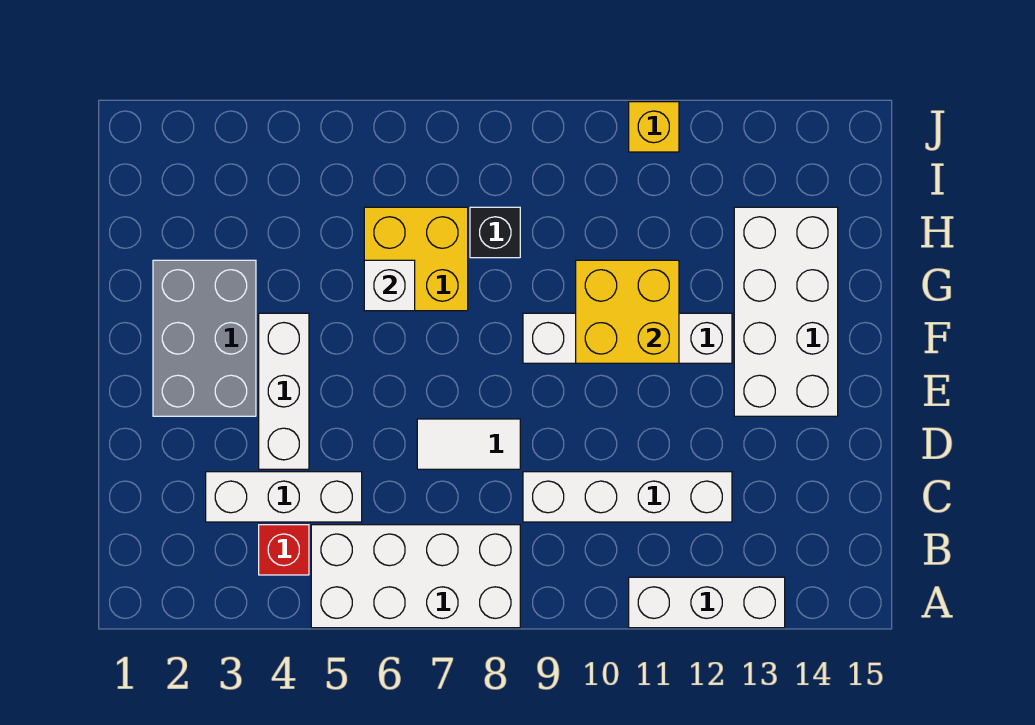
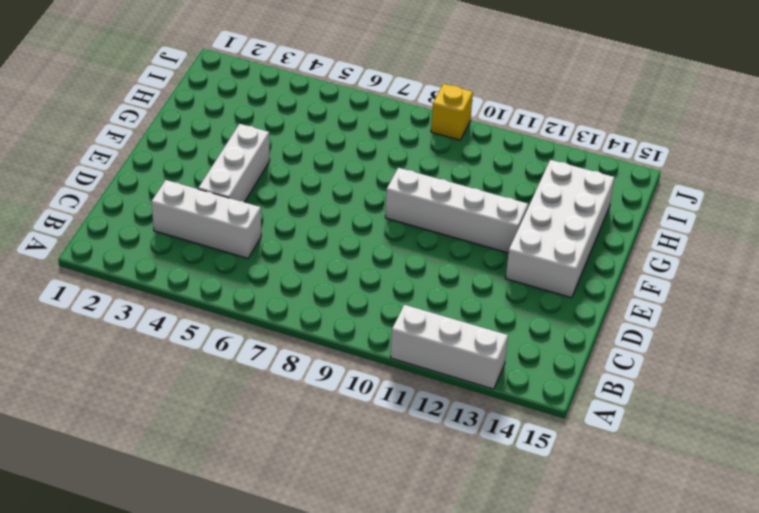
yellow 1x1 brick [431,84,473,140] -> yellow 1x1 brick moved to [629,102,679,152]
none -> white 2x4 brick [311,525,520,628]
none -> red 1x1 brick [259,525,309,575]
none -> white 1x4 brick [523,472,732,522]

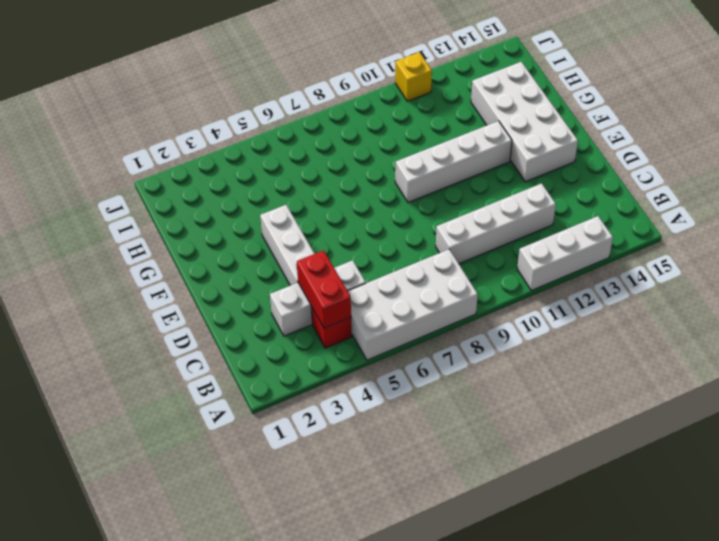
red 1x2 brick [297,250,351,328] -> none
none -> white 1x2 tile [417,419,520,469]
none -> grey 2x3 brick [153,260,256,416]
none -> yellow 2x2 brick [364,207,468,311]

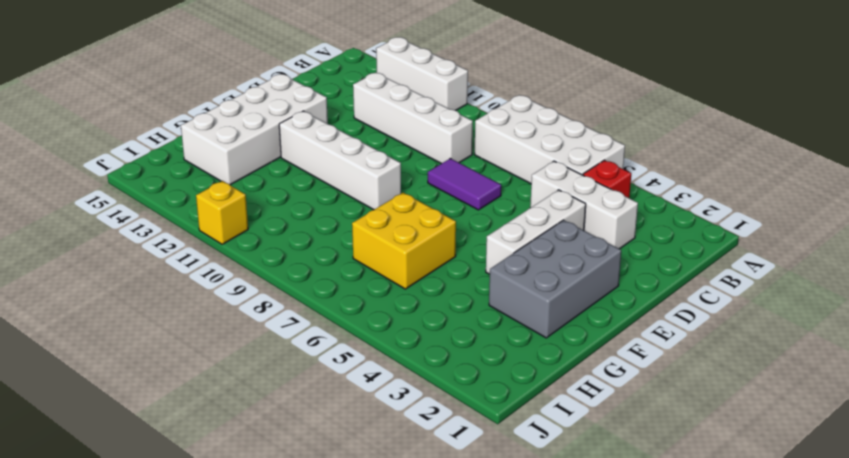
purple 1x2 tile [428,158,501,210] -> white 1x2 tile [417,419,520,469]
none -> black 1x1 brick [470,207,520,258]
none -> yellow 2x2 brick [576,260,679,363]
none -> white 1x1 brick [364,260,415,311]

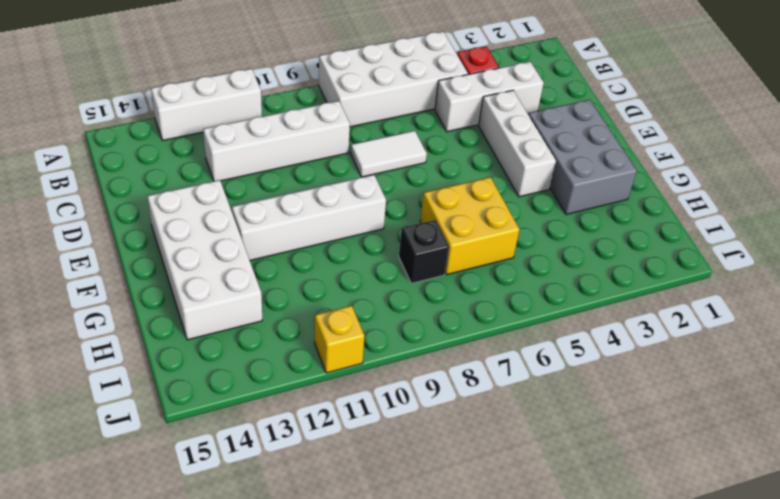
none -> yellow 2x2 brick [576,260,679,363]
none -> white 1x1 brick [364,260,415,311]

